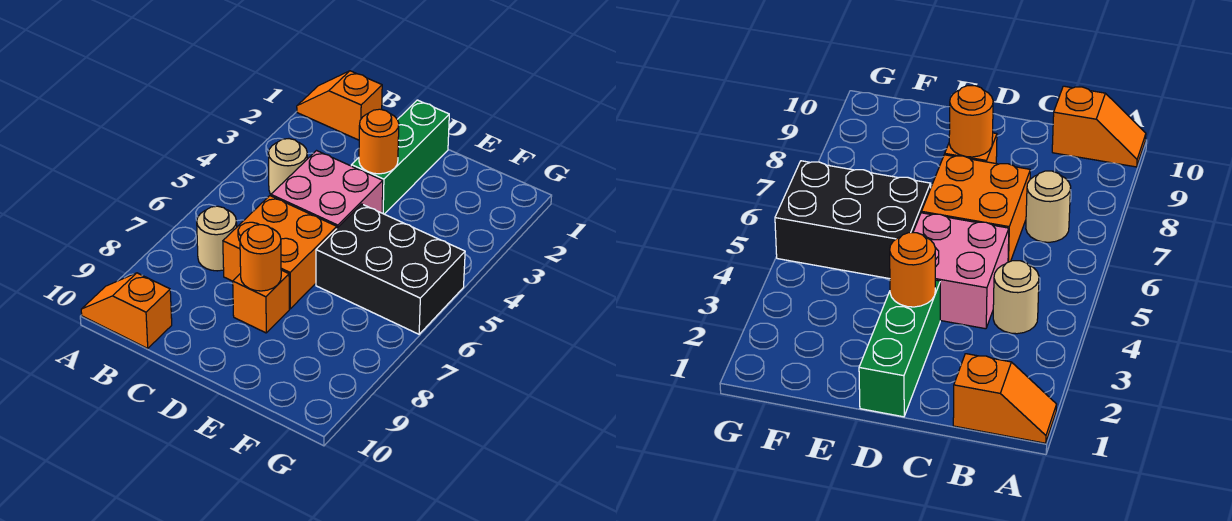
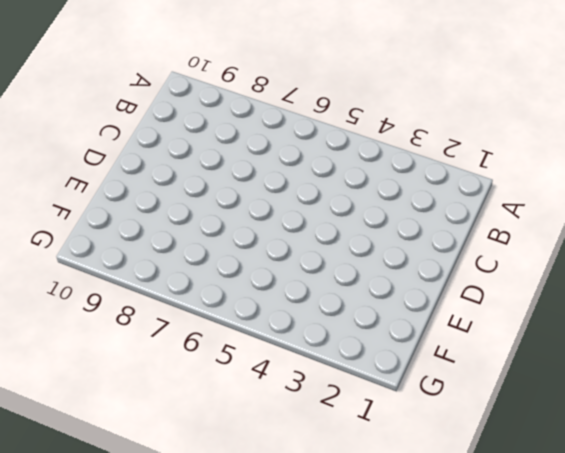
none -> orange 1x2 slope [297,71,382,140]
none -> orange 1x2 slope [81,273,172,348]

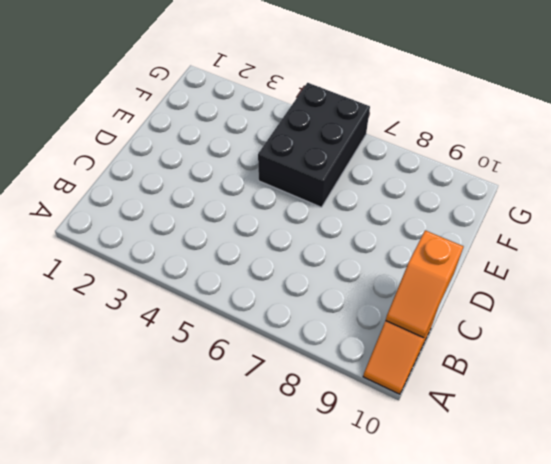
orange 1x2 slope [386,230,464,338] -> orange 1x2 slope moved to [297,71,382,140]
none -> tan 1x1 round brick [268,139,307,194]
none -> tan 1x1 round brick [197,206,237,271]

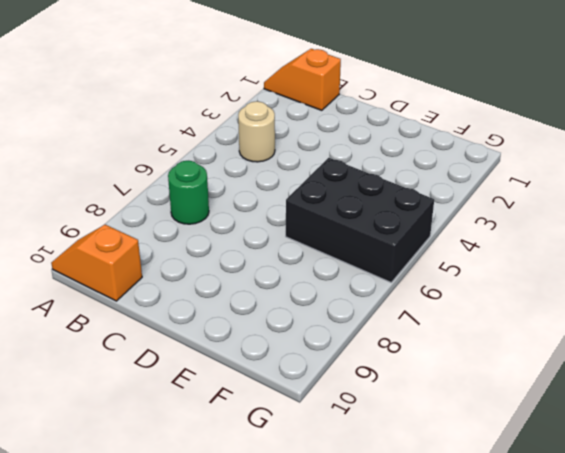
green 1x1 round brick [168,161,209,224] -> tan 1x1 round brick [197,206,237,271]
none -> pink 2x2 brick [271,151,383,228]
none -> orange 2x2 brick [223,196,337,309]

